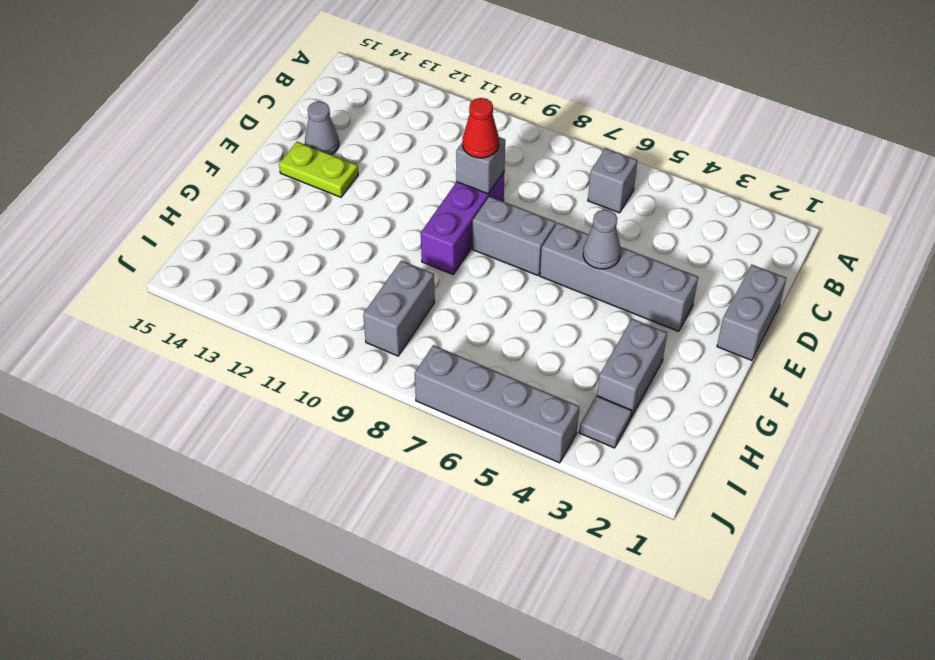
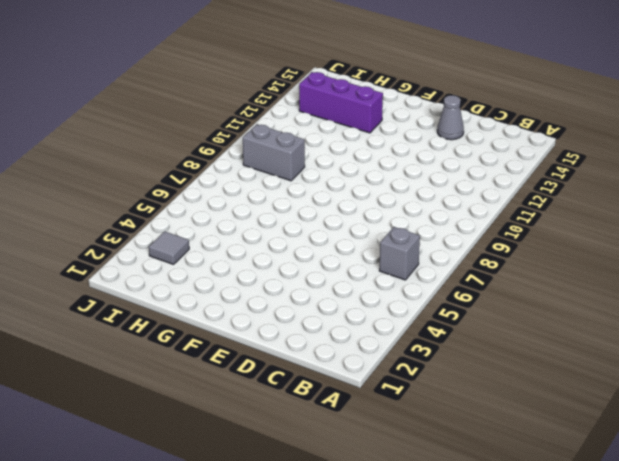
purple 1x3 brick [299,72,383,133] -> purple 1x3 brick moved to [421,172,504,274]
none -> grey 1x2 brick [717,265,786,360]
none -> grey 1x4 brick [540,223,698,331]
none -> grey 1x2 brick [473,196,556,275]

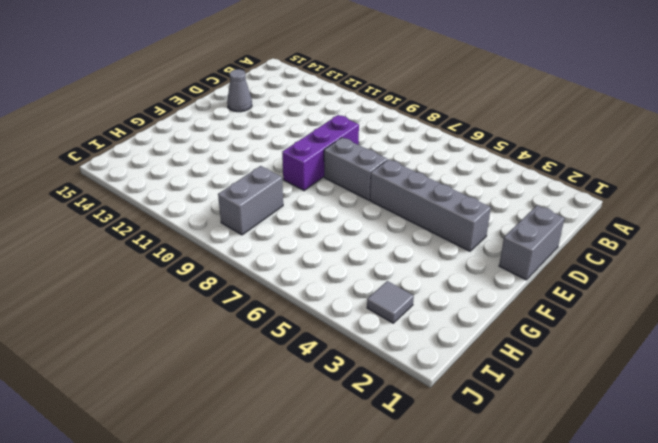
none -> grey 1x1 brick [588,148,637,213]
none -> lime 1x2 plate [279,142,358,197]
none -> grey 1x2 brick [597,319,667,417]

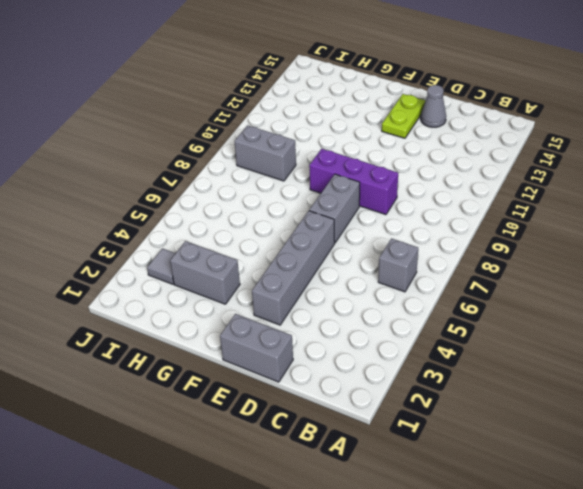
none -> grey 1x4 brick [415,345,579,463]
none -> grey 1x1 brick [456,137,505,194]
none -> grey 1x1 cone [583,210,621,269]

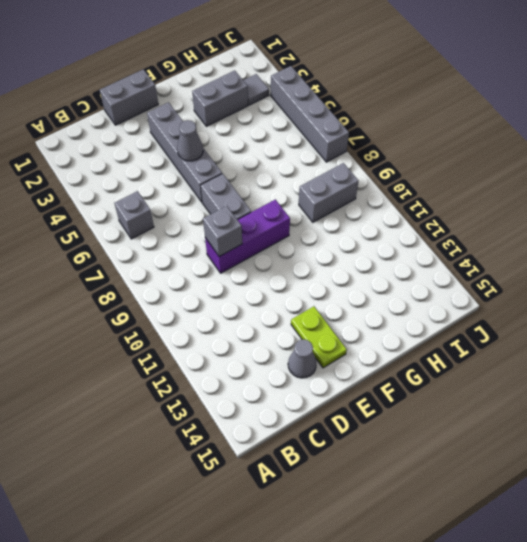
none -> red 1x1 cone [463,98,499,158]

